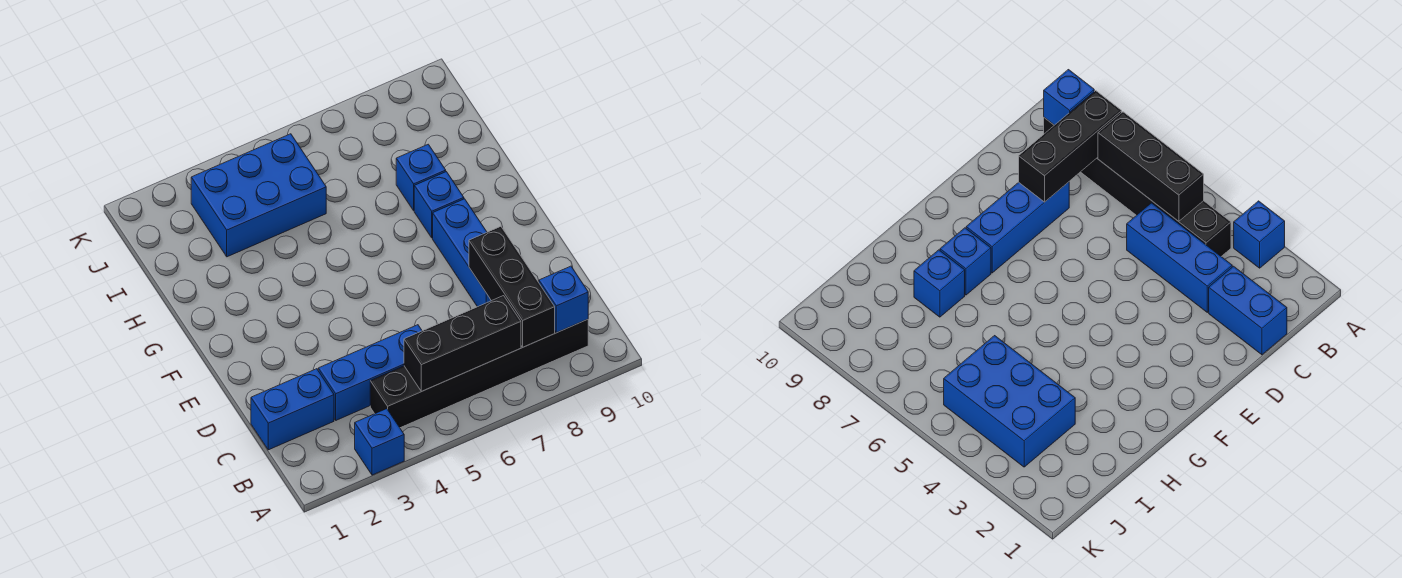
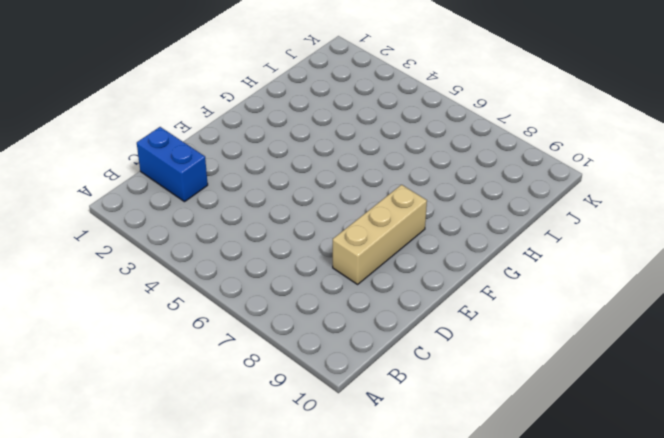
tan 1x3 brick [333,185,427,284] -> blue 1x3 brick [433,199,491,307]
none -> blue 1x1 brick [355,409,404,475]
none -> black 1x6 brick [370,319,588,428]

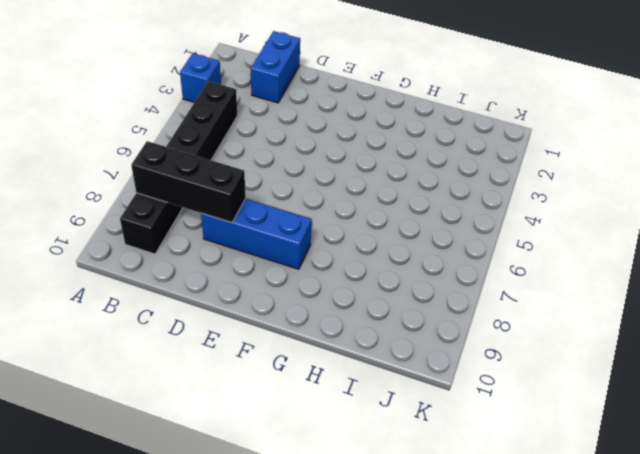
none -> blue 1x3 brick [318,325,422,420]
none -> blue 1x1 brick [414,172,464,238]

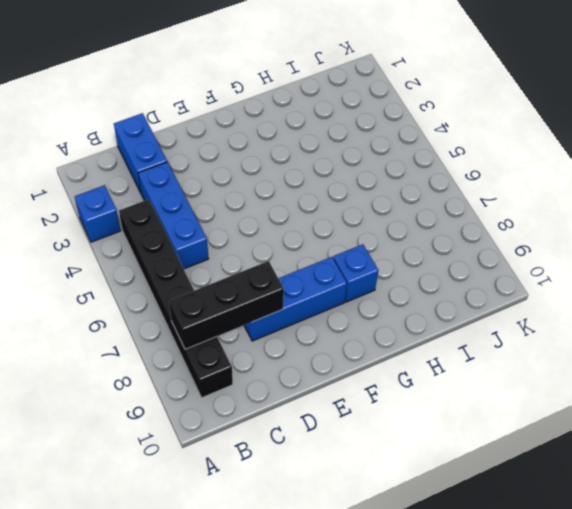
none -> blue 1x1 brick [396,144,446,210]
none -> blue 2x3 brick [191,134,326,257]

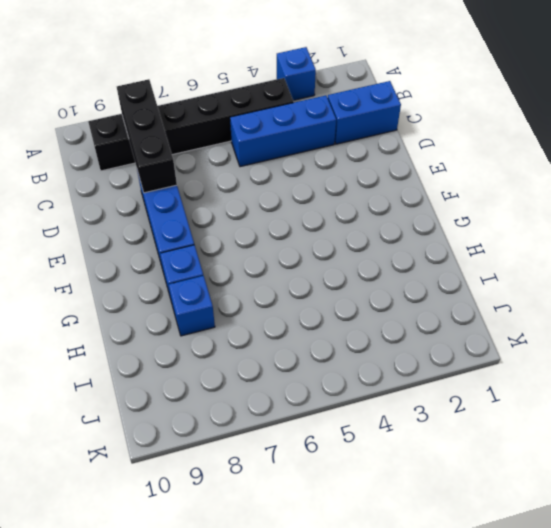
none -> blue 2x3 brick [191,134,326,257]
none -> black 1x3 brick [404,296,521,391]

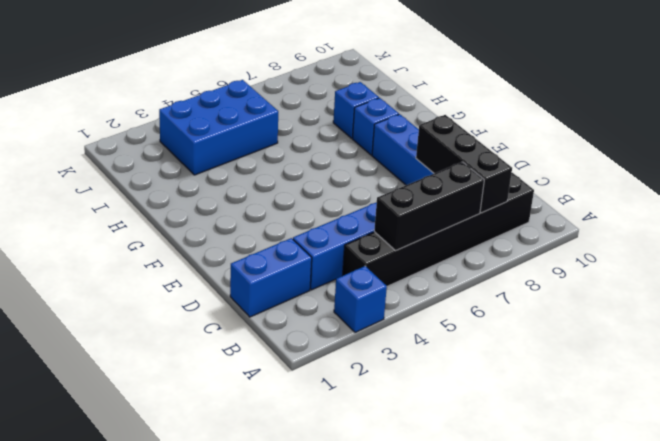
none -> blue 1x1 brick [539,266,588,333]

